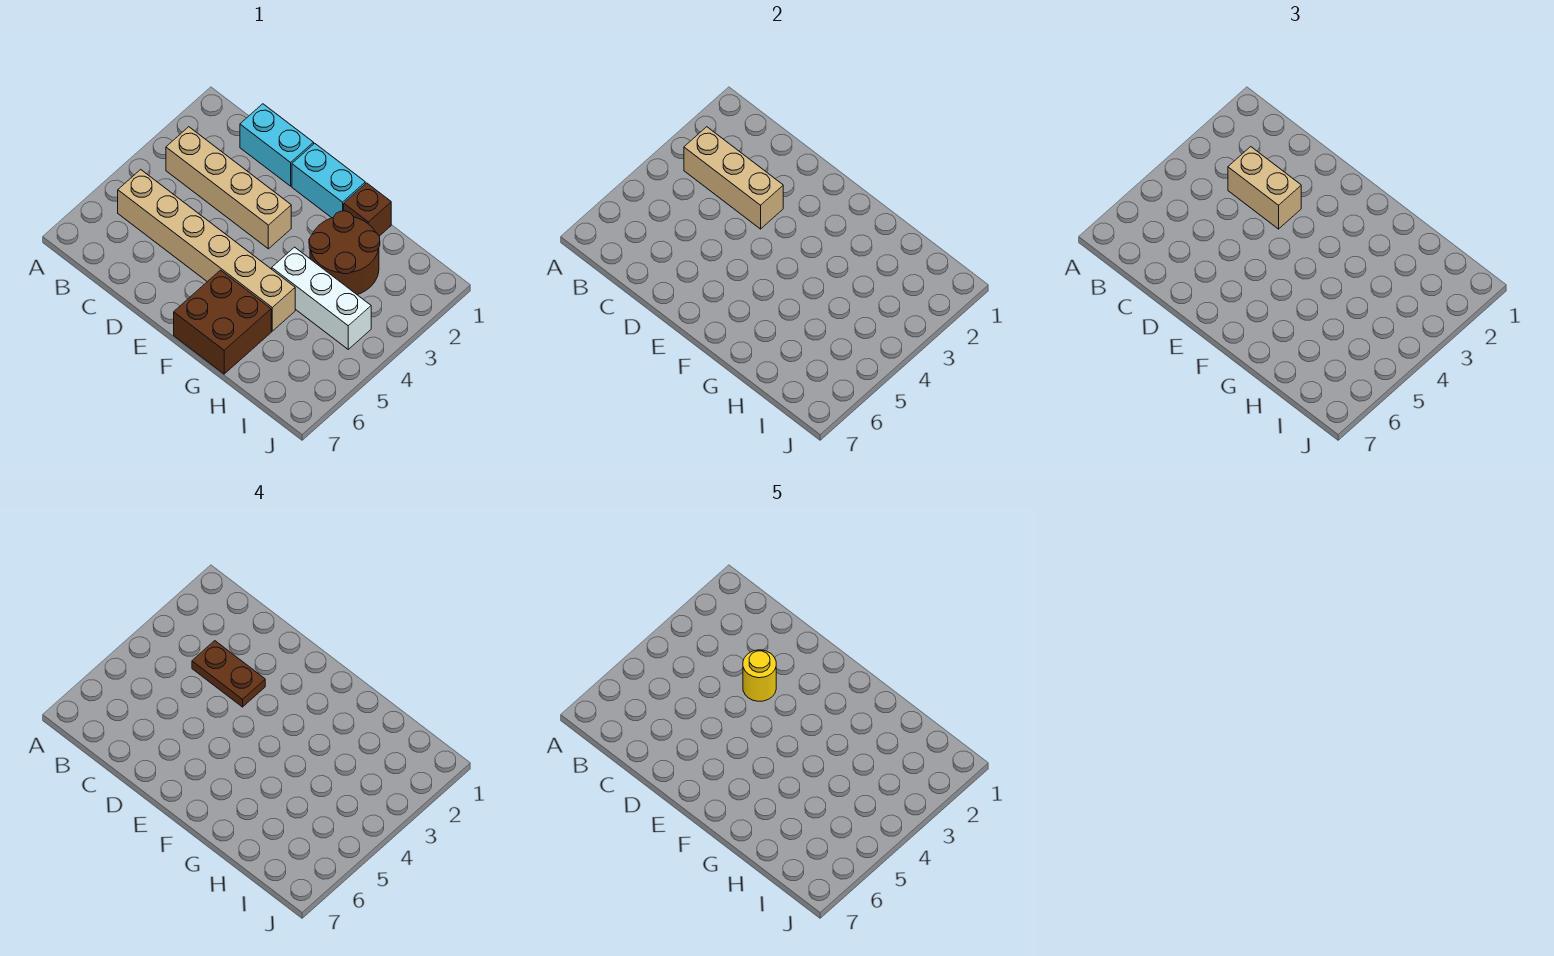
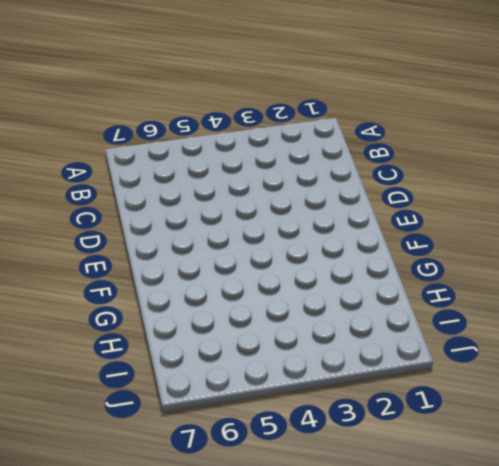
none -> tan 1x4 brick [166,127,291,249]
none -> tan 1x6 brick [118,170,295,331]
none -> cyan 1x2 brick [240,104,314,186]

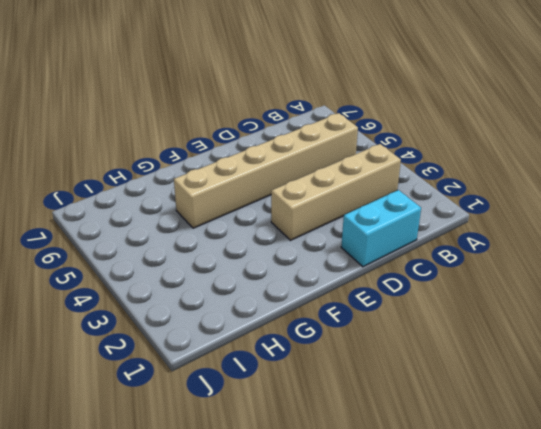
none -> cyan 1x2 brick [292,143,365,218]
none -> brown 2x2 brick [174,270,271,374]
none -> brown 1x1 brick [344,183,391,236]

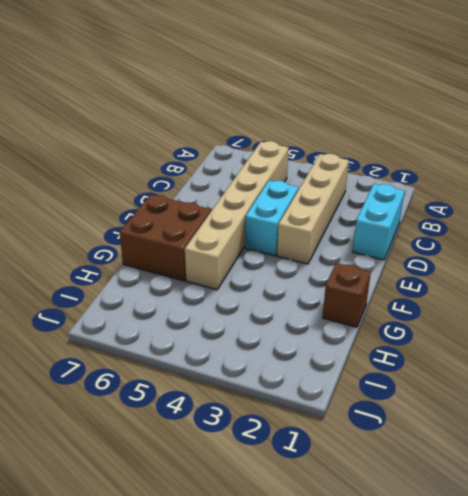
cyan 1x2 brick [245,181,299,256] -> cyan 1x2 brick moved to [292,143,365,218]
none -> brown 2x2 round brick [309,211,380,295]
none -> white 1x3 brick [272,247,371,349]
none -> tan 1x3 brick [684,127,783,229]

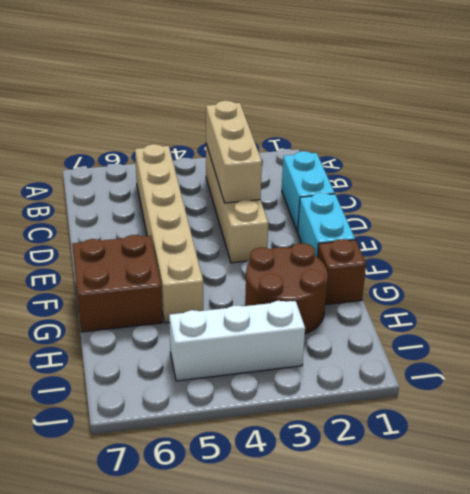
white 1x3 brick [169,301,305,381] -> white 1x3 brick turned to [272,247,371,349]
none -> tan 1x2 brick [1228,147,1301,229]
none -> brown 1x2 plate [192,641,265,707]
none -> yellow 1x1 round brick [743,650,776,701]

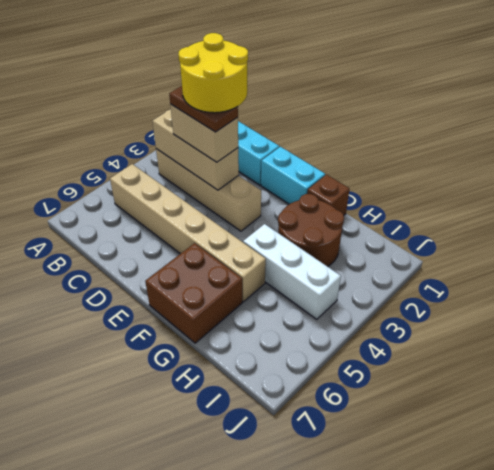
yellow 2x2 round brick [178,33,248,113] -> yellow 1x1 round brick [743,650,776,701]

